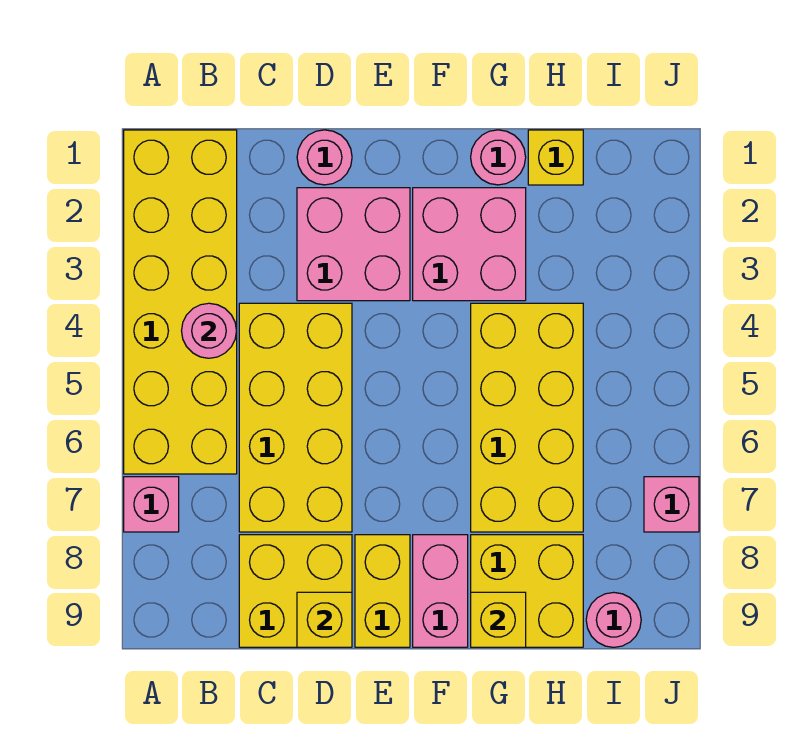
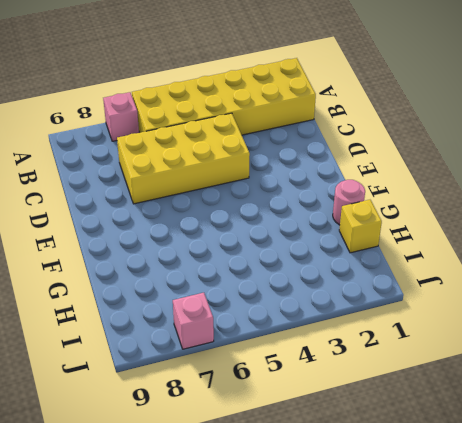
none -> yellow 2x2 brick [239,535,352,647]
none -> pink 1x1 round brick [297,130,352,185]
none -> pink 2x2 brick [297,188,410,301]

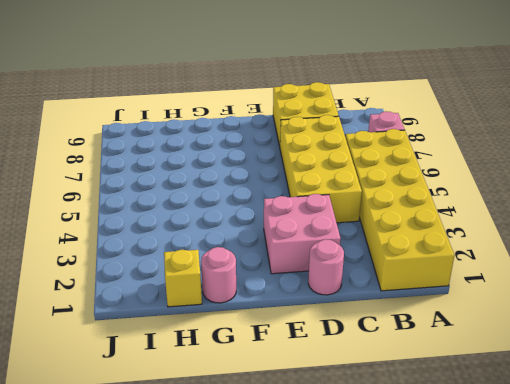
none -> yellow 1x2 brick [355,535,410,647]
none -> pink 2x2 brick [413,188,526,301]
none -> pink 1x2 brick [413,535,468,647]

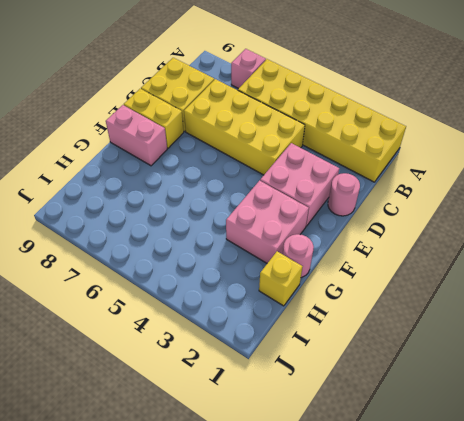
none -> yellow 2x4 brick [471,303,583,532]
none -> yellow 2x2 brick [471,535,583,647]
none -> pink 1x1 round brick [586,592,641,647]

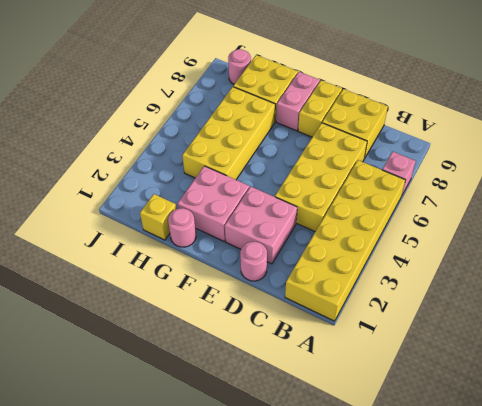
none -> pink 1x1 brick [644,477,699,532]
none -> pink 1x1 round brick [182,303,237,358]
none -> yellow 1x1 brick [297,592,352,647]

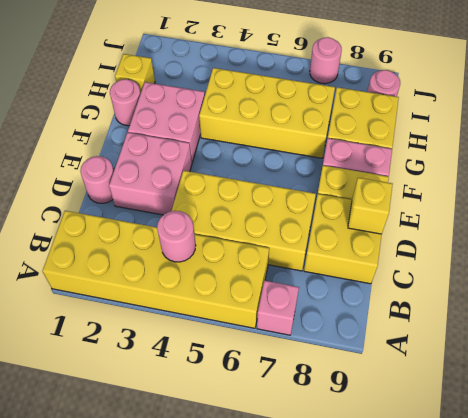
pink 1x1 round brick [310,37,342,84] -> pink 1x1 brick [644,477,699,532]
none -> yellow 1x1 brick [471,592,526,647]

